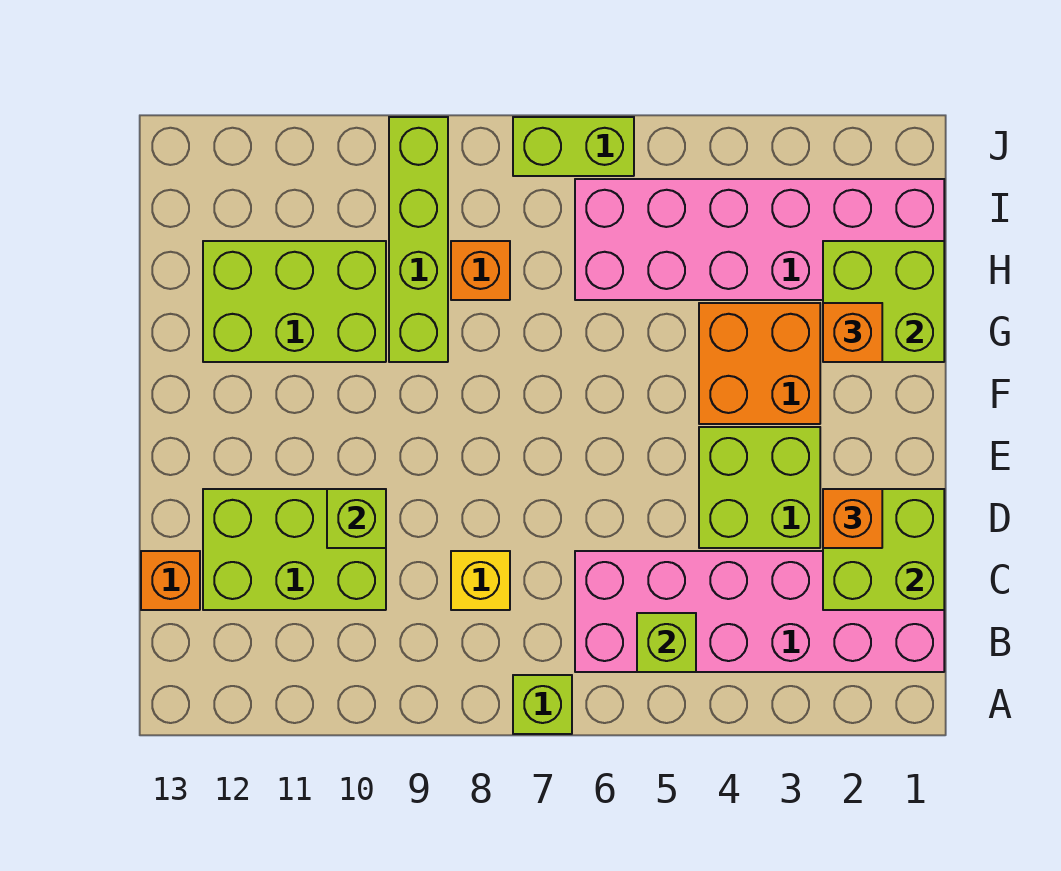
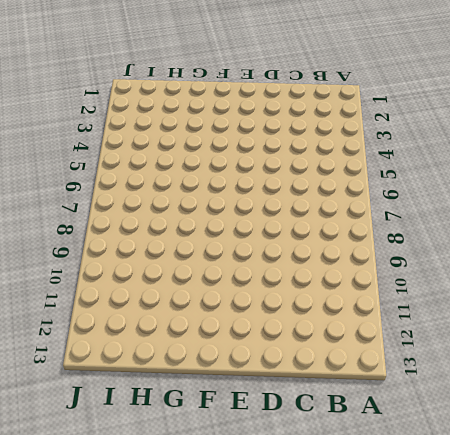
none -> lime 1x1 brick [513,675,572,734]
none -> pink 2x6 brick [575,551,944,672]
none -> yellow 1x1 brick [451,551,510,610]

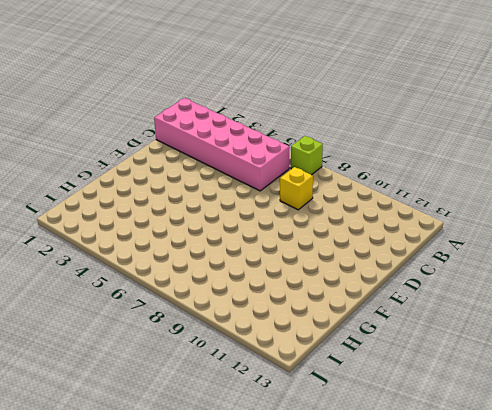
none -> lime 2x3 brick [203,489,386,610]
none -> orange 1x1 brick [141,551,200,610]
none -> lime 2x2 brick [699,427,820,548]

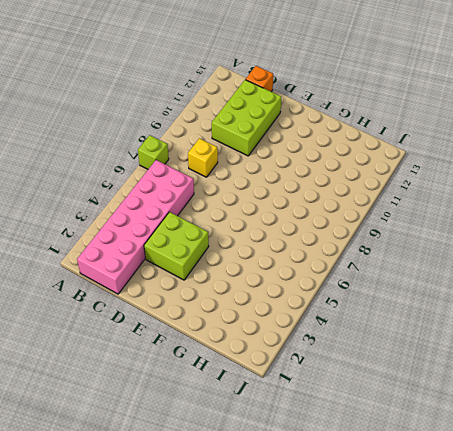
none -> orange 2x2 brick [699,303,820,424]
none -> lime 1x4 brick [389,117,448,362]
none -> lime 2x3 brick [203,241,386,362]

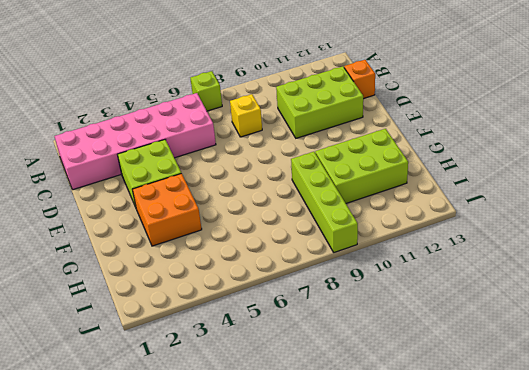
none -> pink 2x6 brick [575,179,944,300]
none -> orange 1x1 brick [451,241,510,300]
none -> lime 1x2 brick [513,117,634,176]

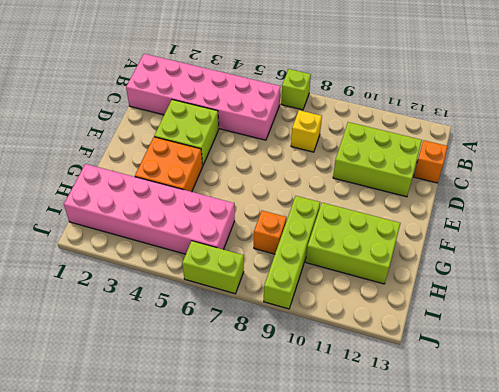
none -> lime 1x1 brick [637,613,696,672]
none -> lime 2x2 brick [823,489,944,610]
none -> lime 1x1 brick [327,489,386,548]

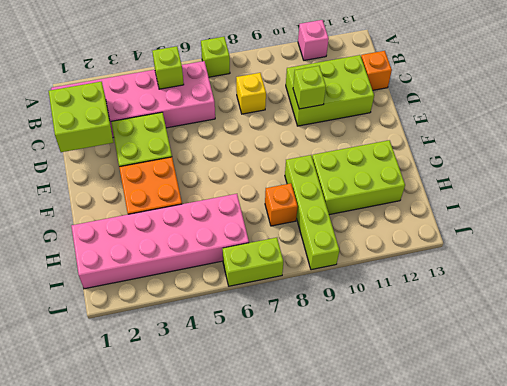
pink 1x1 brick [298,20,329,60] -> none
none -> lime 2x2 brick [823,241,944,362]
none -> orange 1x1 brick [823,489,882,548]
none -> orange 1x1 brick [823,303,882,362]

